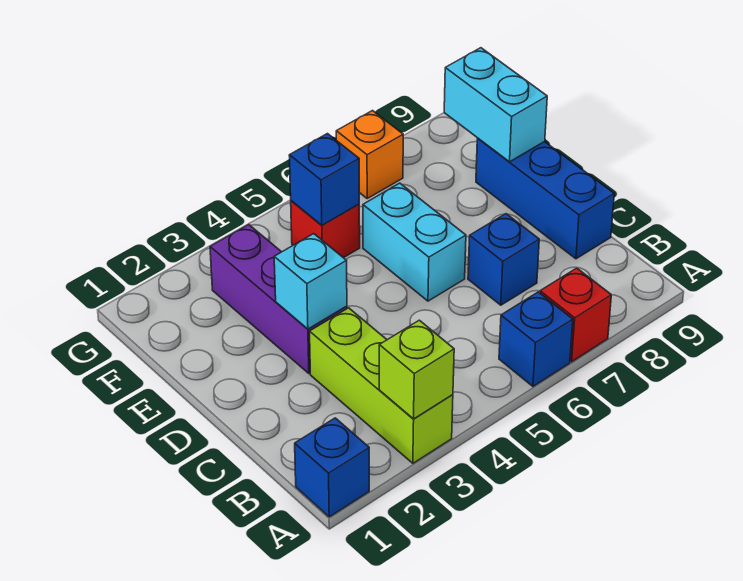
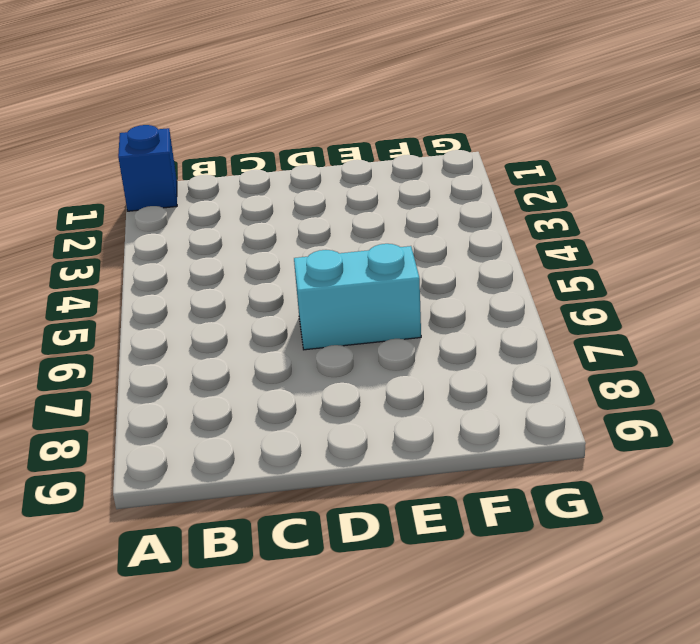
none -> lime 1x3 brick [310,308,453,463]
none -> blue 1x1 brick [499,292,573,386]
none -> red 1x1 brick [540,268,611,362]

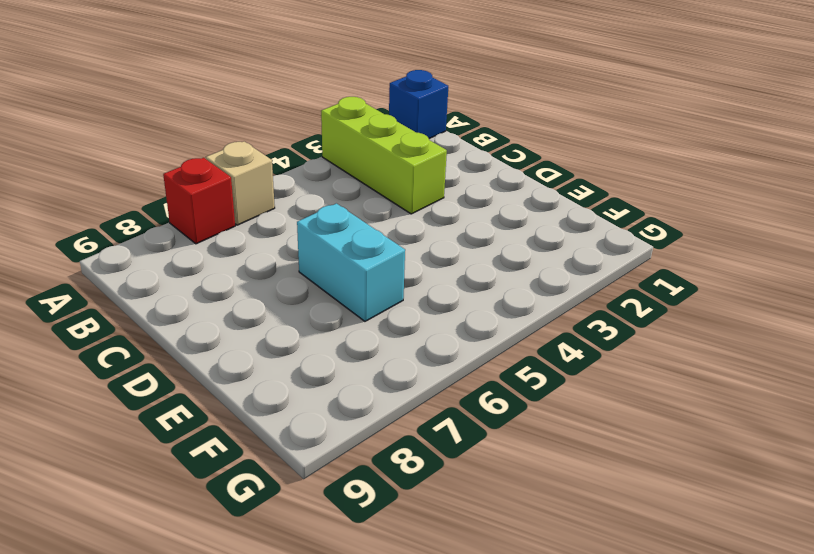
tan 1x1 brick [206,141,275,225] -> blue 1x1 brick [499,292,573,386]
none -> blue 1x1 brick [468,214,539,305]
none -> blue 1x3 brick [476,138,614,259]
none -> purple 1x3 brick [210,225,347,373]

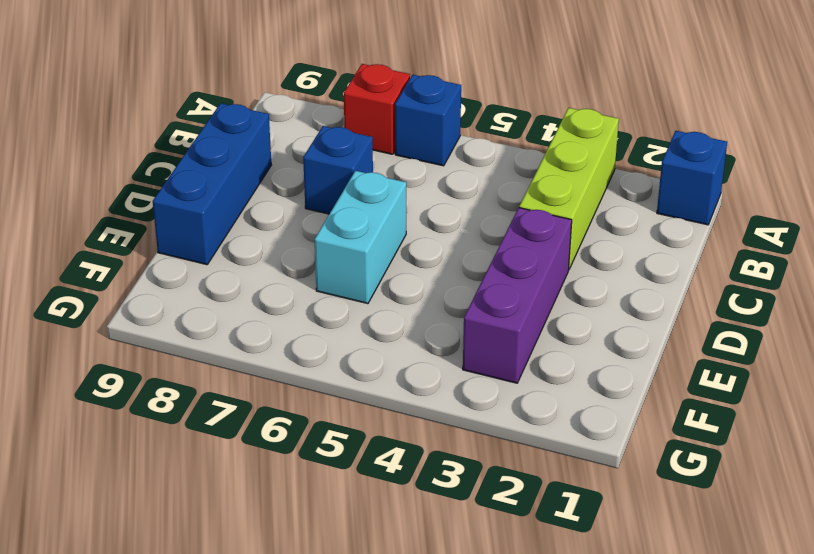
none -> red 1x1 brick [291,201,360,258]
none -> orange 1x1 brick [336,111,403,198]
none -> lime 1x1 brick [379,320,454,419]

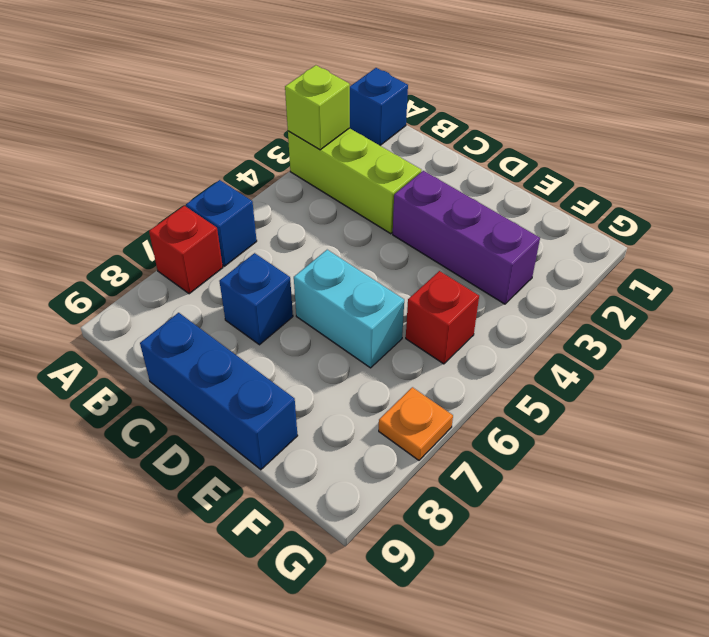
orange 1x1 plate [379,387,453,460] -> orange 1x1 brick [336,111,403,198]
none -> cyan 1x1 brick [274,234,347,329]
none -> cyan 1x2 brick [444,48,547,162]
none -> blue 1x1 brick [289,134,359,225]

